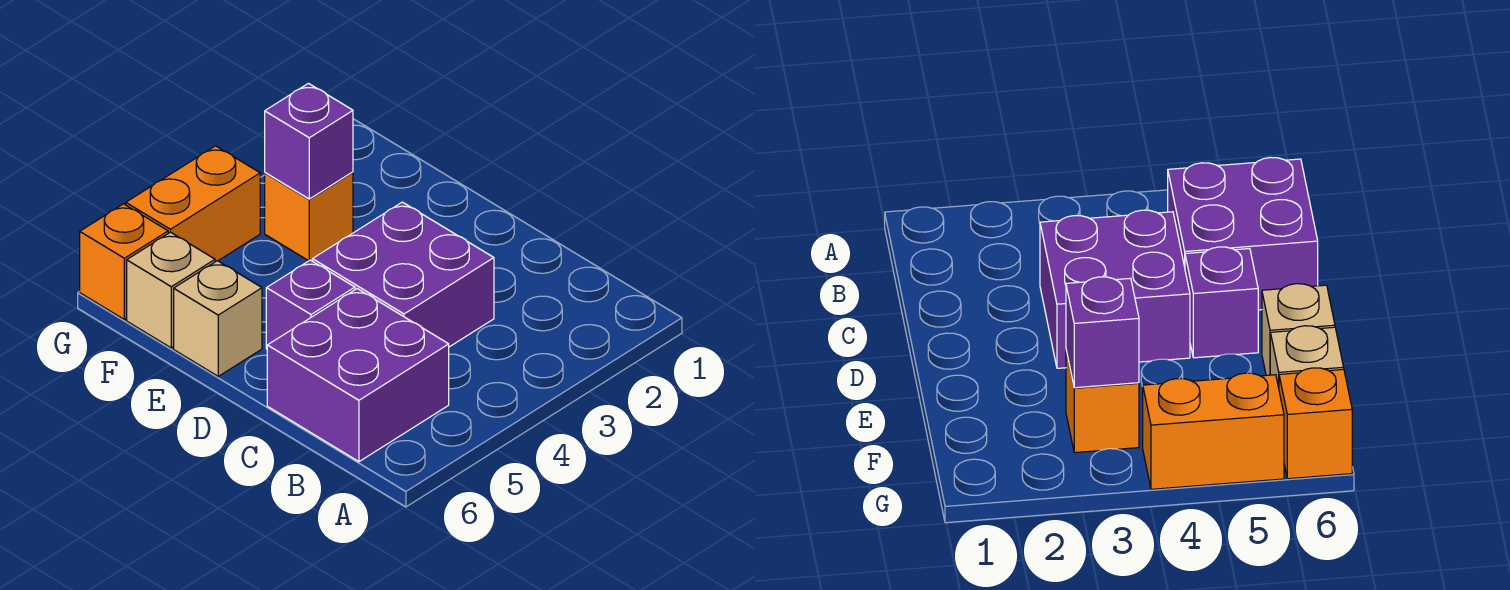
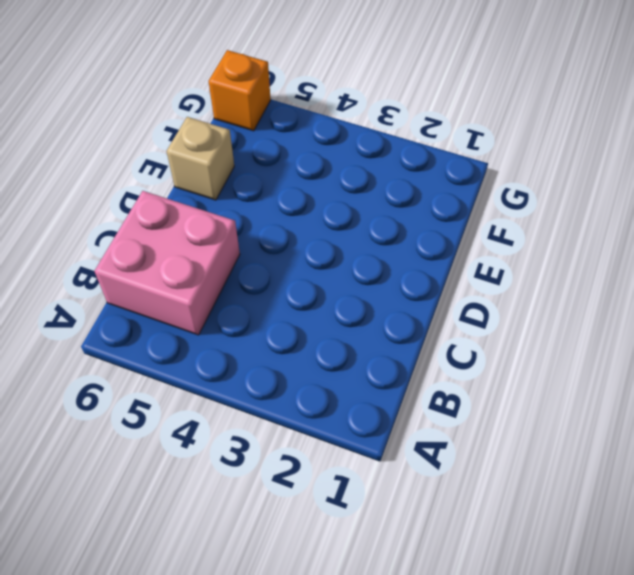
pink 2x2 brick [94,191,240,335] -> purple 2x2 brick [267,289,449,462]
none -> purple 2x2 brick [312,202,494,347]
none -> purple 1x1 brick [266,260,355,349]

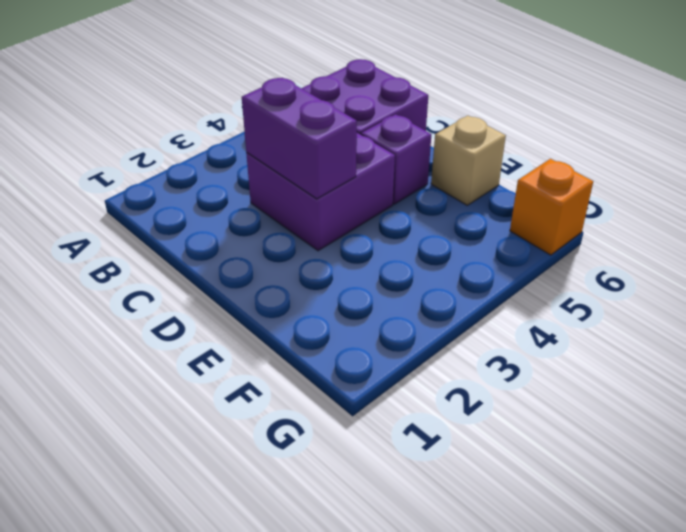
purple 1x2 brick [242,78,357,199] -> none
none -> orange 1x1 brick [265,172,353,261]
none -> tan 1x1 brick [127,232,215,348]

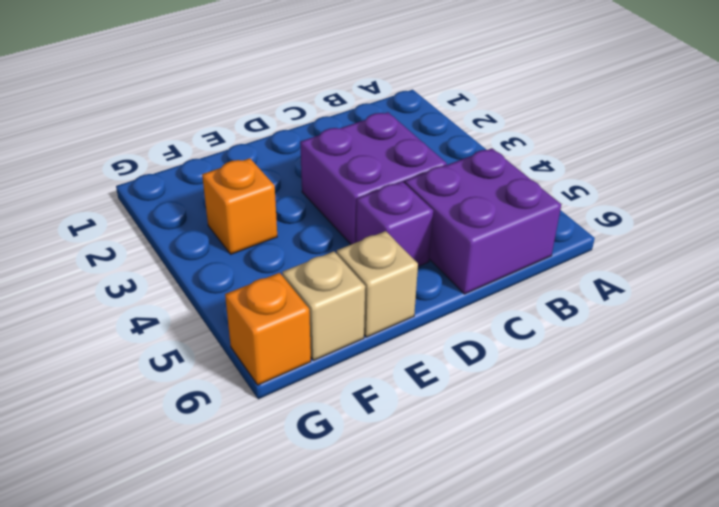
none -> orange 1x2 brick [126,146,260,262]
none -> purple 1x1 brick [265,83,353,199]

